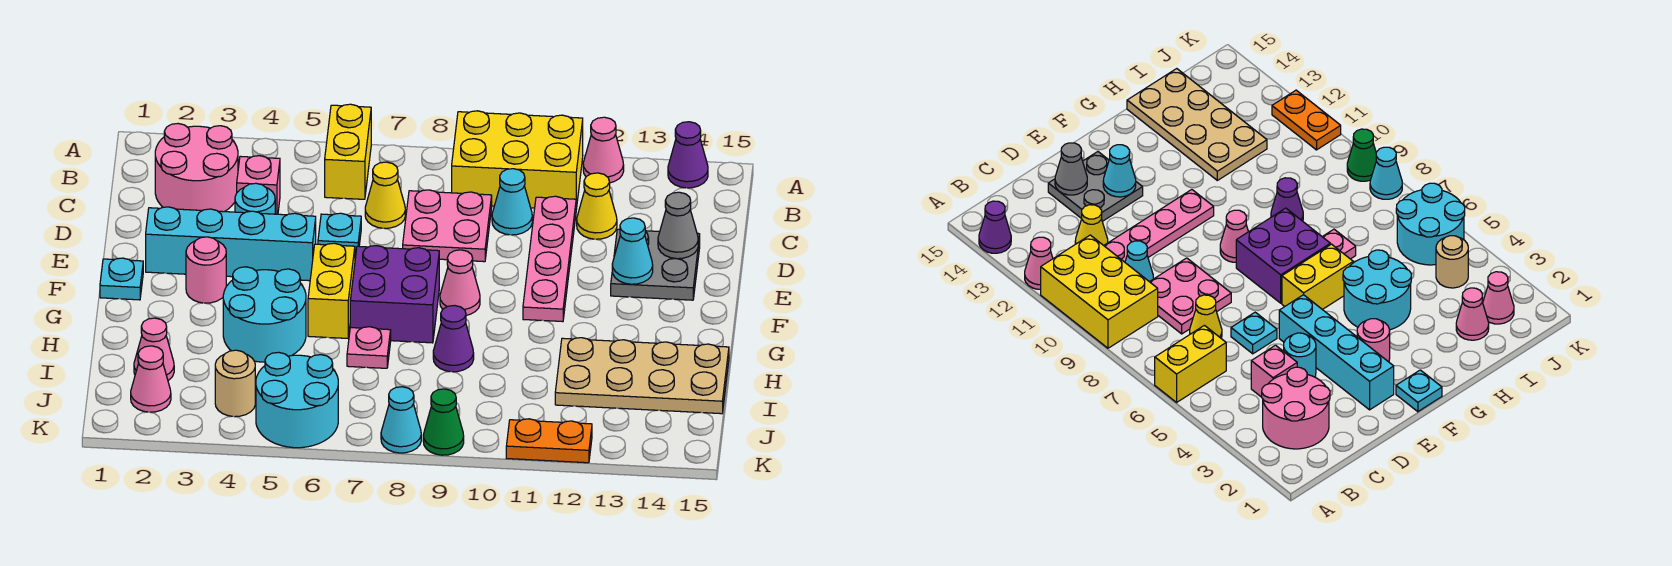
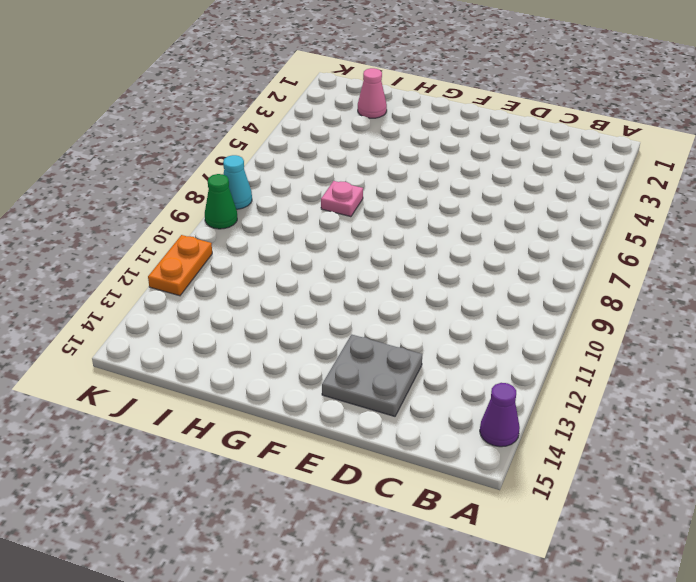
none -> yellow 1x2 brick [325,104,371,199]
none -> yellow 2x3 brick [452,111,583,209]
none -> pink 1x1 cone [583,117,624,183]
none -> pink 2x2 round brick [155,124,238,212]

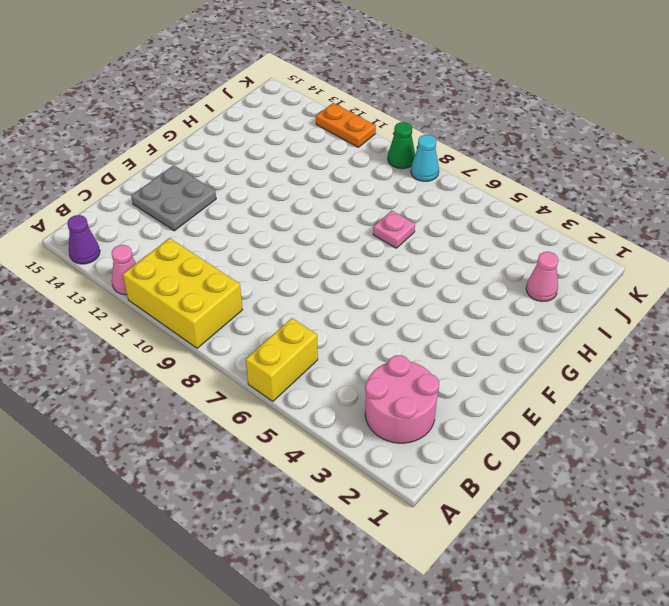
none -> pink 1x1 brick [237,156,280,214]
none -> yellow 1x1 cone [365,162,405,228]
none -> pink 2x2 plate [403,190,492,262]
none -> cyan 1x1 cone [492,169,532,235]

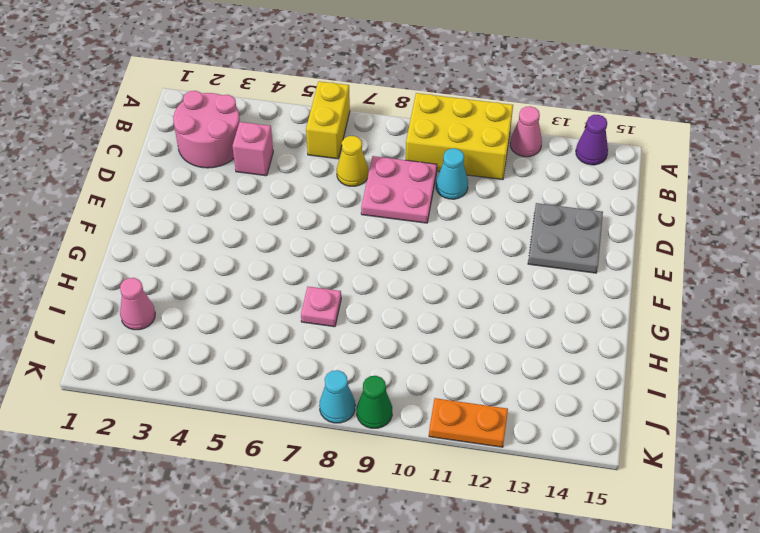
none -> pink 1x4 plate [523,196,576,322]
none -> yellow 1x1 cone [577,173,617,239]
none -> cyan 1x1 round brick [235,183,275,214]
none -> cyan 1x1 plate [318,213,361,255]

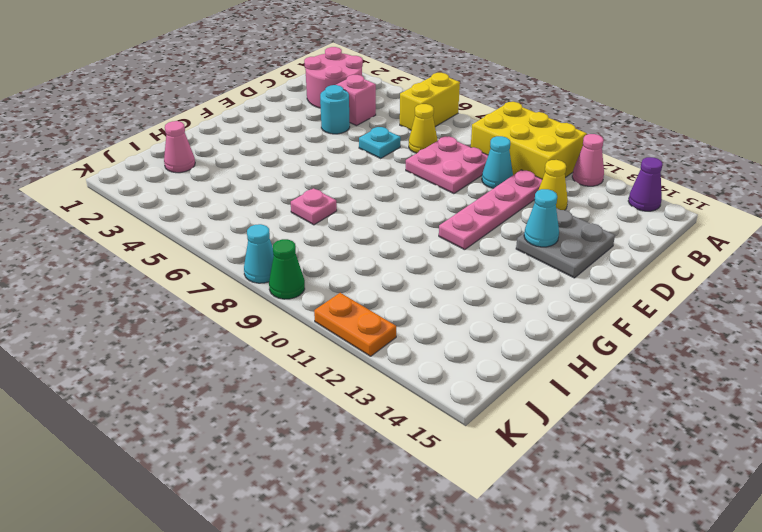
none -> cyan 1x4 brick [146,207,316,281]
none -> cyan 1x1 plate [100,258,143,300]
none -> pink 1x1 round brick [186,237,226,303]
none -> yellow 1x2 brick [308,243,355,338]

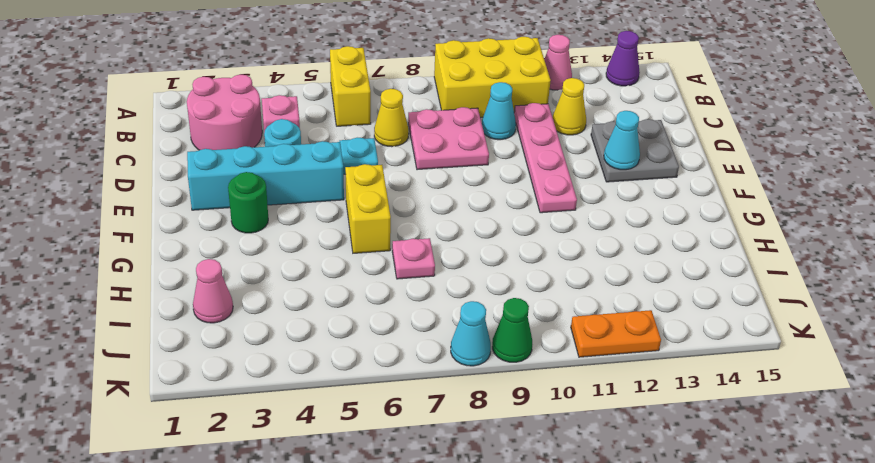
green 1x1 round brick [228,172,268,233] -> pink 1x1 round brick [186,237,226,303]
none -> cyan 1x1 plate [100,258,143,300]
none -> purple 2x2 brick [350,246,439,343]
none -> pink 1x1 cone [440,250,480,315]
none -> cyan 2x2 round brick [223,267,306,362]

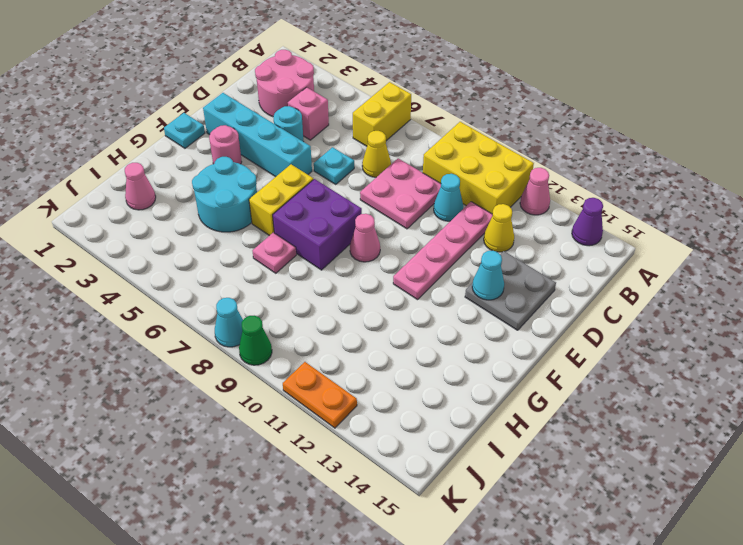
none -> purple 1x1 cone [433,305,474,372]
none -> tan 2x4 plate [555,338,729,414]
none -> pink 1x1 cone [131,346,171,412]
none -> tan 1x1 round brick [215,350,255,417]

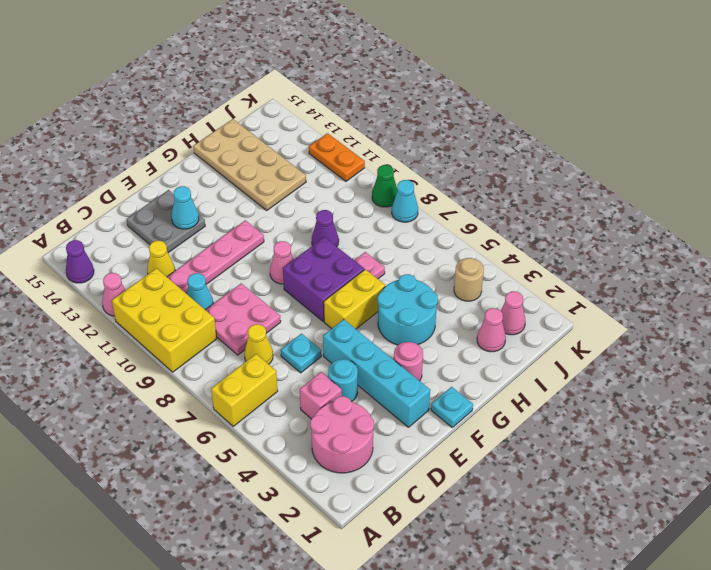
none -> cyan 2x2 round brick [256,352,338,448]
none -> grey 1x1 cone [658,192,698,259]

